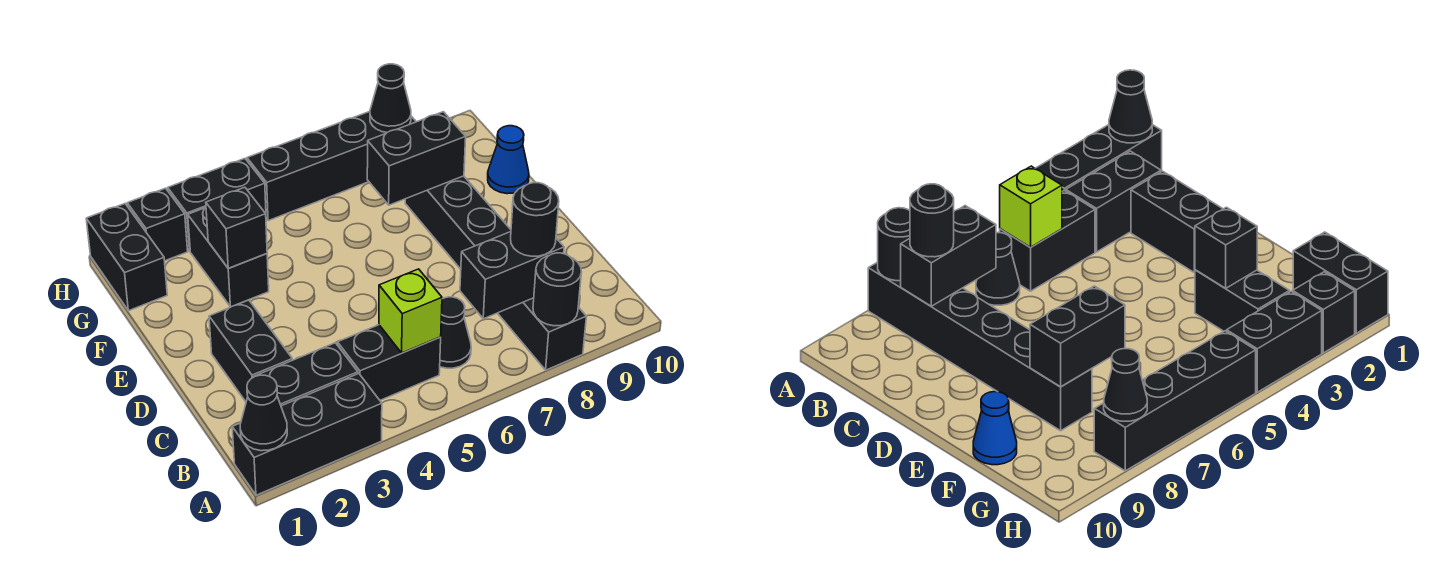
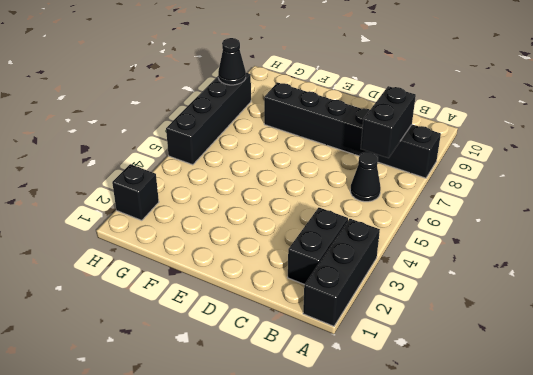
none -> black 1x2 brick [337,325,441,400]
none -> black 1x2 brick [209,300,292,402]
none -> black 1x2 brick [188,208,269,307]

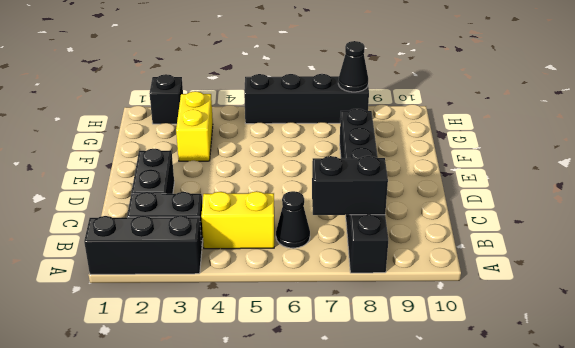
yellow 1x2 brick [201,191,274,249] -> black 1x2 brick [337,325,441,400]
yellow 1x2 brick [176,91,213,161] -> black 1x2 brick [188,208,269,307]
none -> blue 1x1 cone [488,126,529,194]
none -> black 1x2 brick [86,204,167,311]
none -> black 1x2 brick [168,159,266,251]

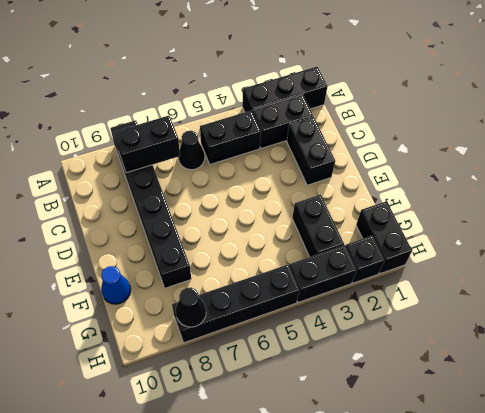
none -> black 1x1 cone [240,375,287,451]
none -> black 1x1 round brick [533,253,581,326]
none -> lime 1x1 brick [379,269,442,353]

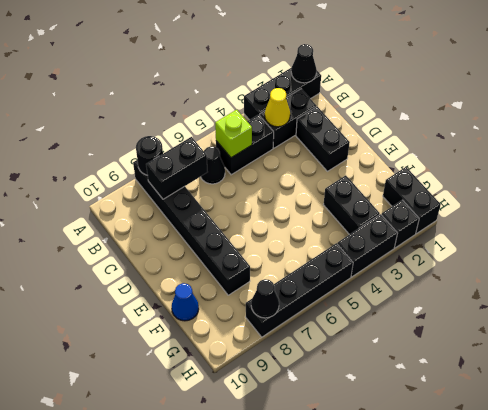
yellow 1x1 cone [265,88,290,127] -> none
none -> black 1x1 brick [206,187,267,268]
none -> black 1x2 brick [367,112,466,205]
none -> black 1x1 round brick [511,183,559,256]

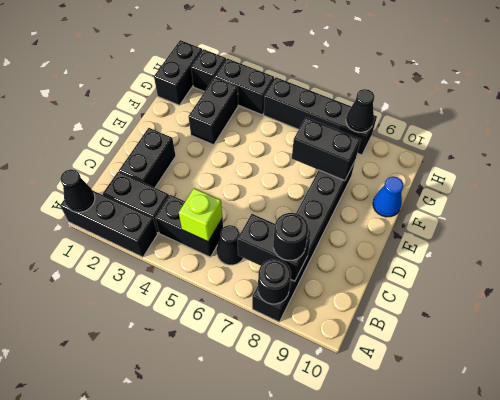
none -> black 1x1 brick [206,187,267,268]

